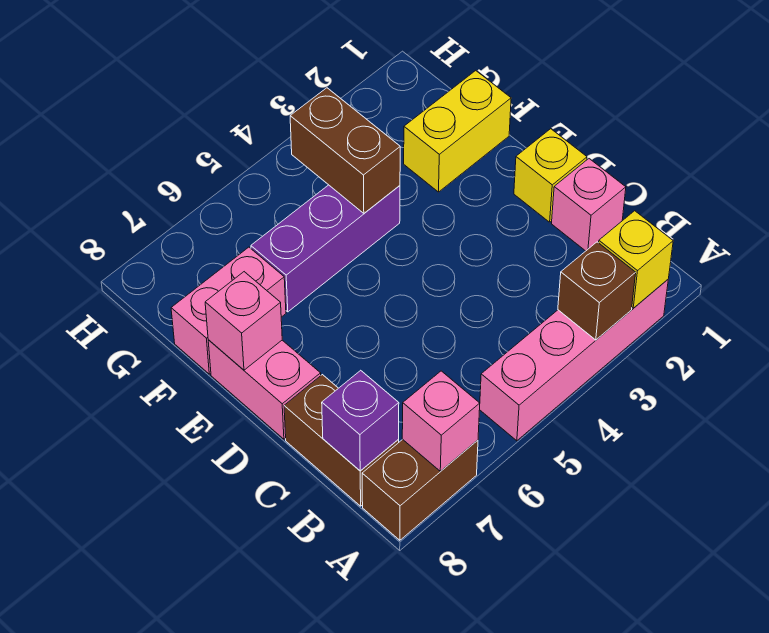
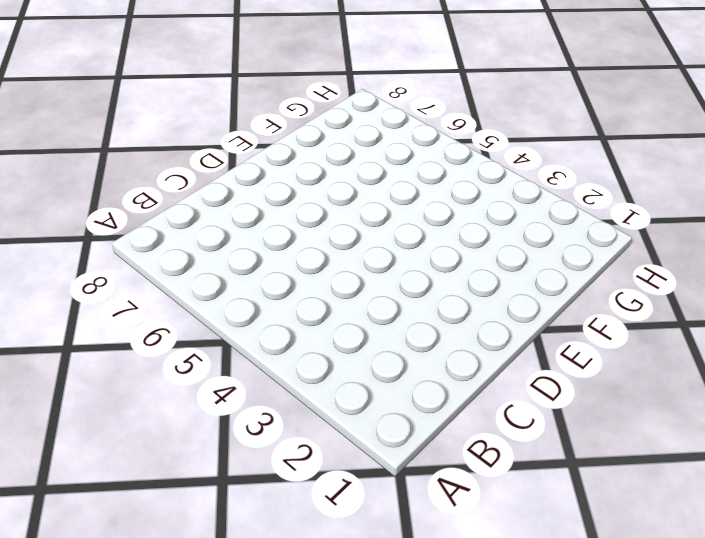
none -> pink 1x4 brick [480,280,668,441]
none -> brown 1x2 brick [362,439,478,540]
none -> brown 1x2 brick [284,375,399,506]

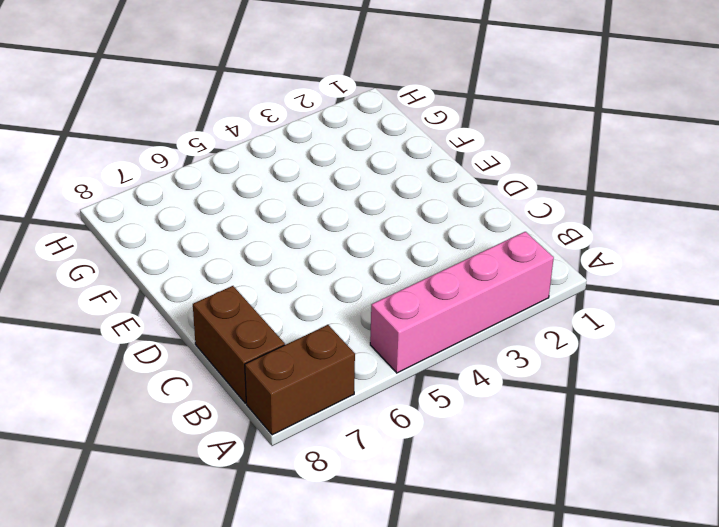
none -> pink 1x1 brick [552,159,626,251]
none -> yellow 1x1 brick [514,129,587,222]
none -> pink 1x2 brick [208,340,321,439]

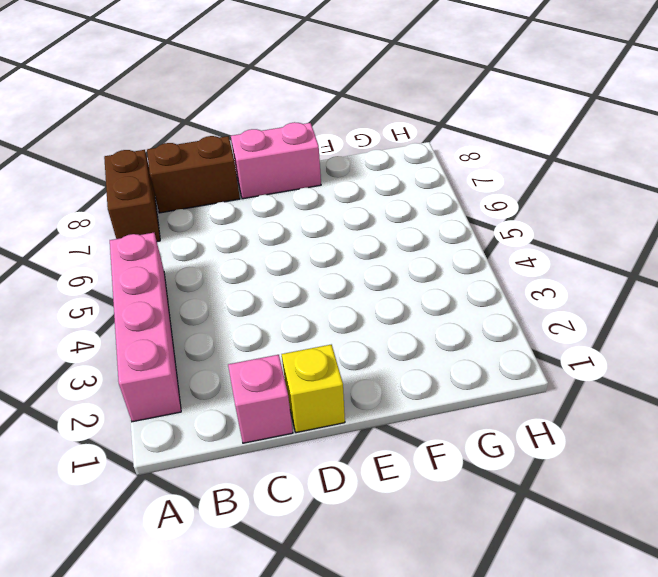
none -> yellow 1x2 brick [404,71,511,192]
none -> purple 1x3 brick [251,185,400,312]
none -> pink 1x2 brick [171,247,286,374]

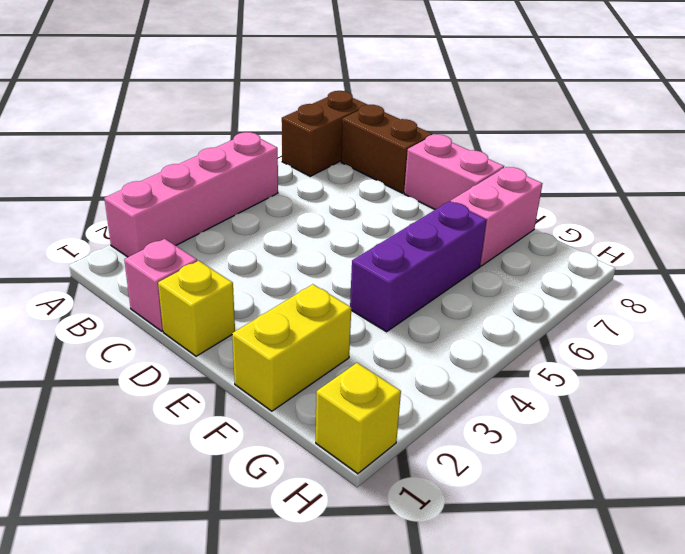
yellow 1x1 brick [316,363,401,474] -> yellow 1x1 brick moved to [599,211,673,308]
none -> brown 1x1 brick [558,242,636,340]
none -> pink 1x1 brick [402,371,480,471]
none -> purple 1x1 brick [322,370,399,471]

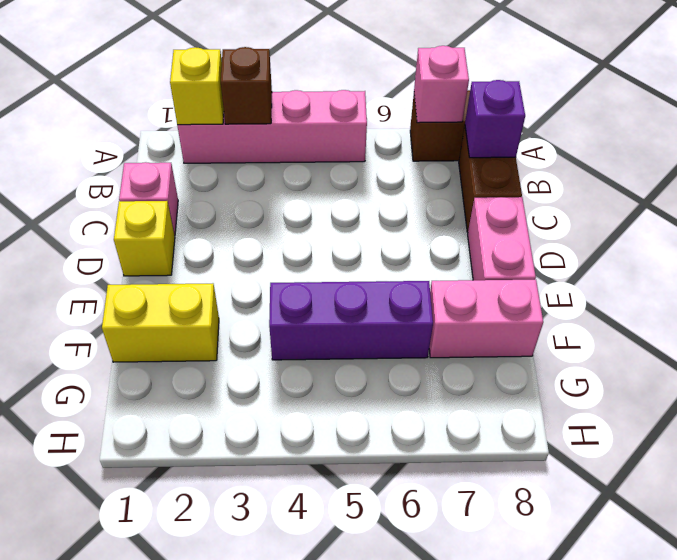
none -> pink 1x1 brick [205,272,282,370]
none -> brown 1x2 brick [290,88,400,213]

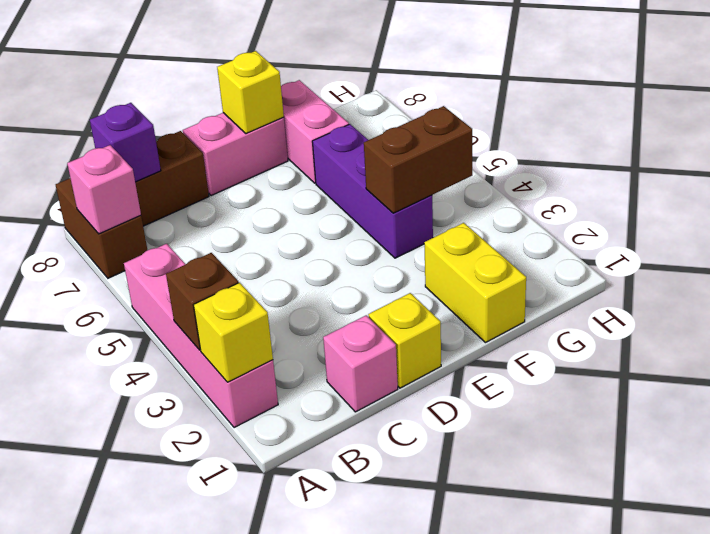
yellow 1x1 brick [217,51,284,134] -> pink 1x1 brick [205,272,282,370]

